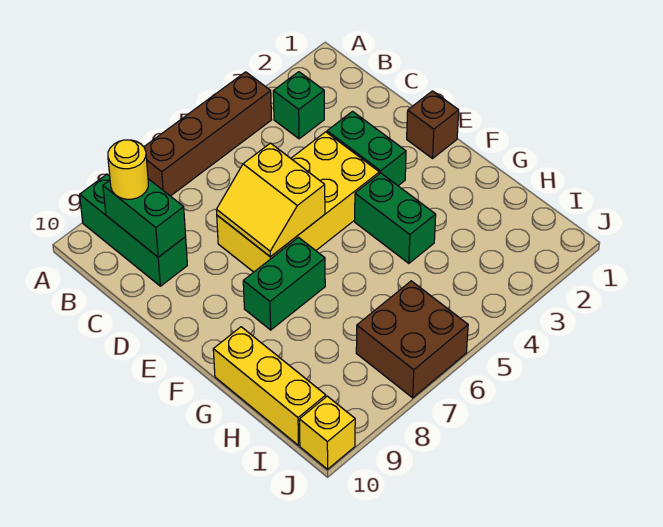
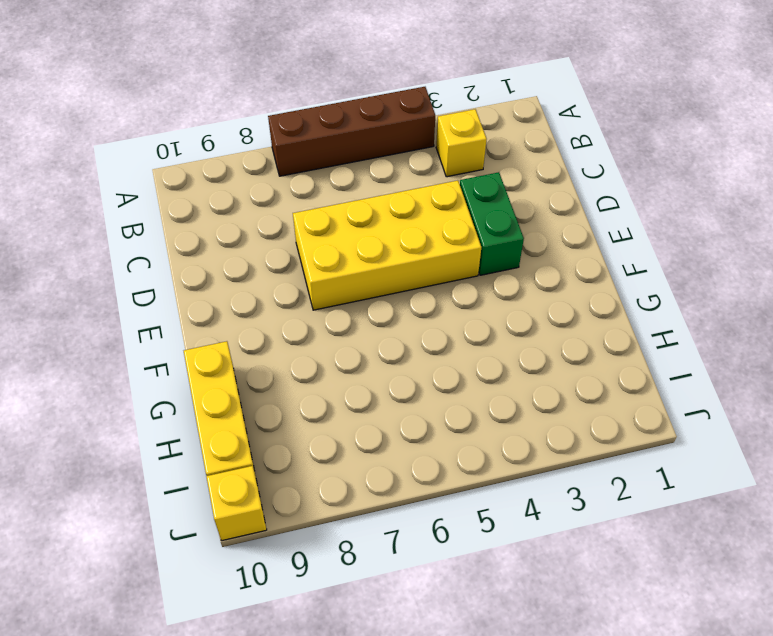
yellow 1x1 brick [436,109,487,177] -> green 1x1 brick [273,72,324,139]
none -> green 1x3 brick [80,174,187,286]
none -> brown 1x1 brick [407,91,459,158]
none -> green 1x2 brick [355,173,436,263]

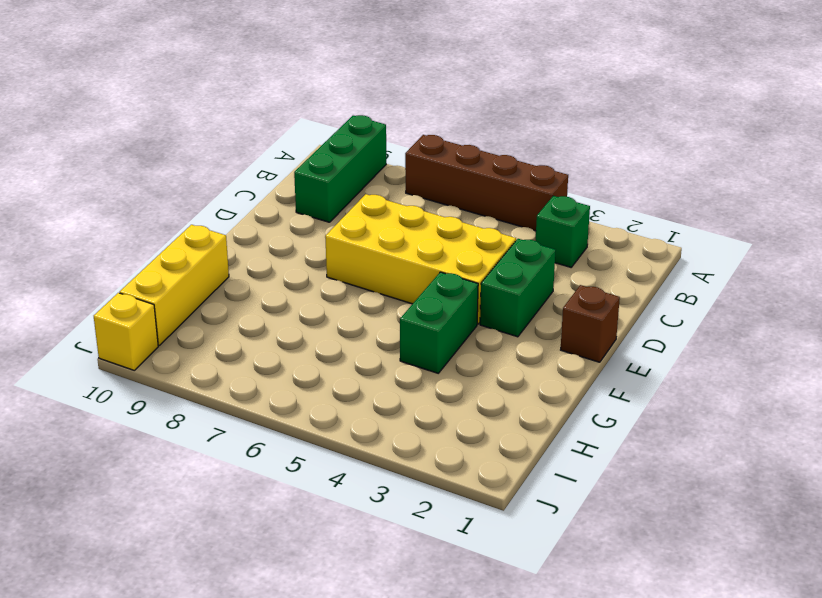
none -> green 1x2 brick [243,238,325,330]
none -> brown 2x2 brick [356,281,468,398]
none -> green 1x2 brick [103,179,186,257]

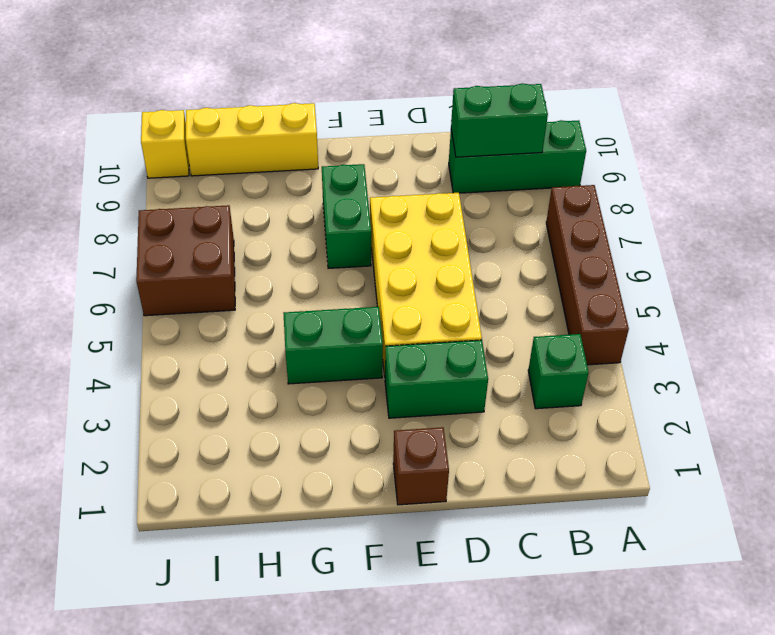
none -> yellow 2x2 slope [216,143,325,257]
none -> yellow 1x1 round brick [108,140,148,199]

